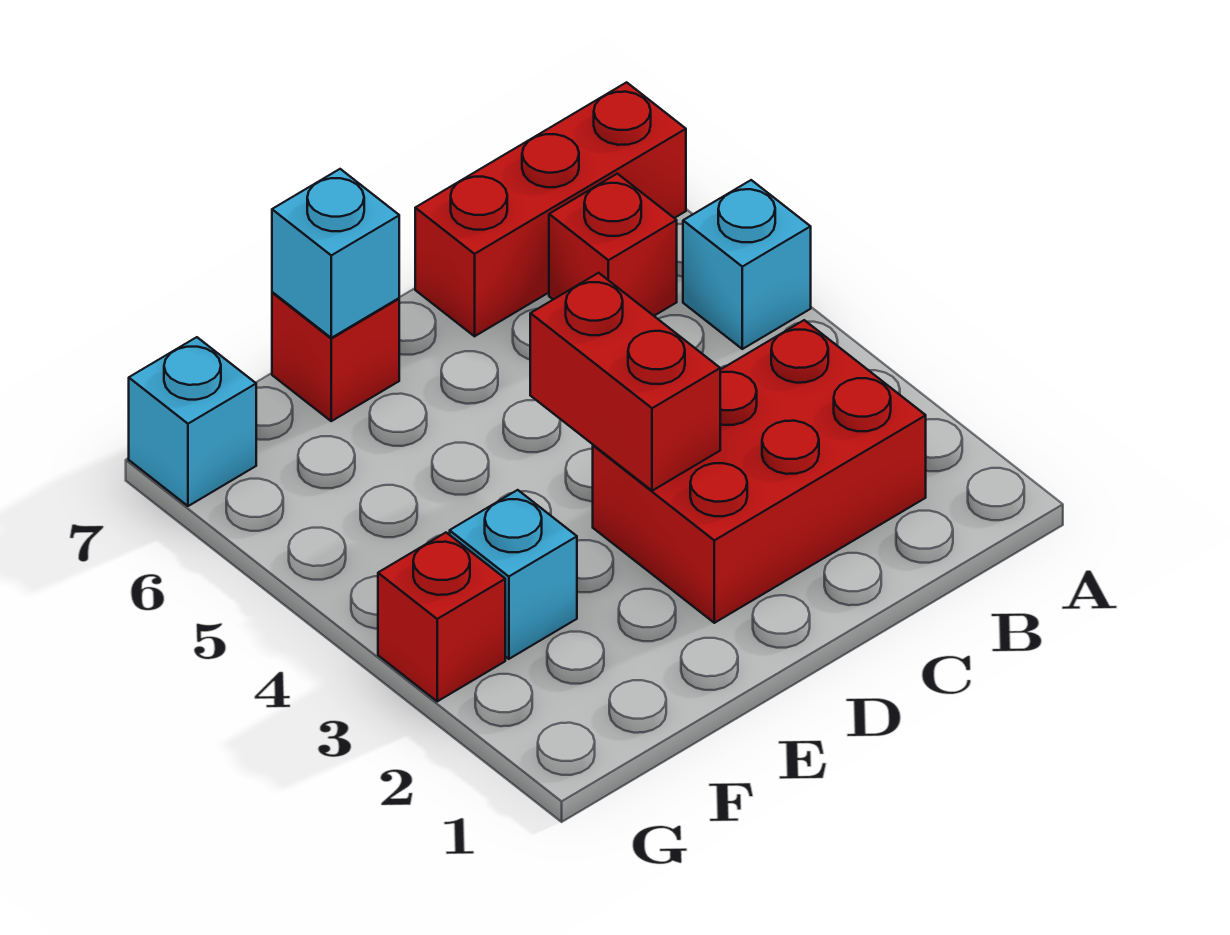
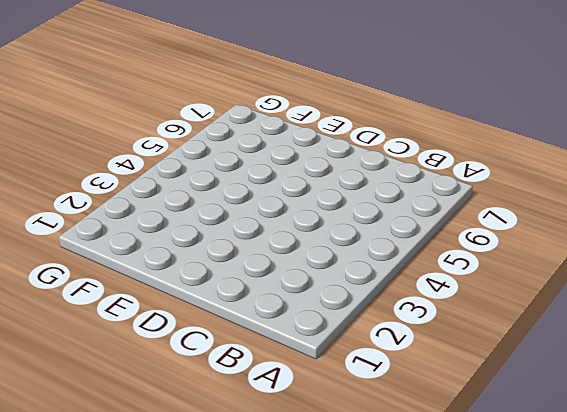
none -> cyan 1x1 brick [683,180,811,349]
none -> red 1x3 brick [415,82,686,336]

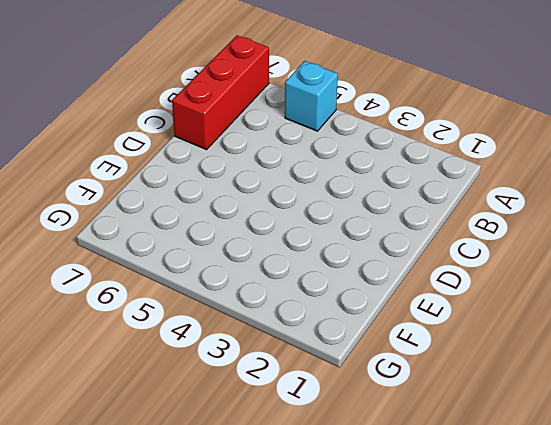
none -> red 2x3 brick [593,320,926,623]
none -> red 1x1 brick [549,174,677,316]

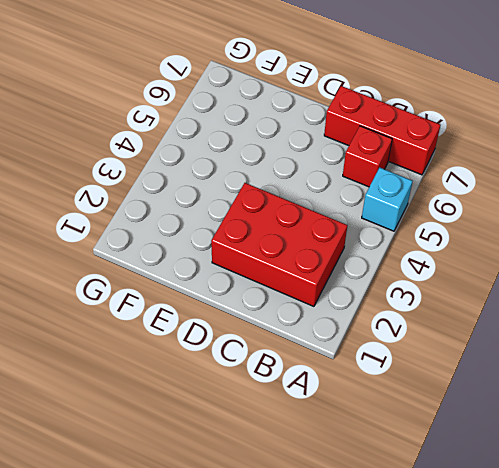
none -> red 1x1 brick [272,292,399,421]
none -> cyan 1x1 brick [450,490,577,659]

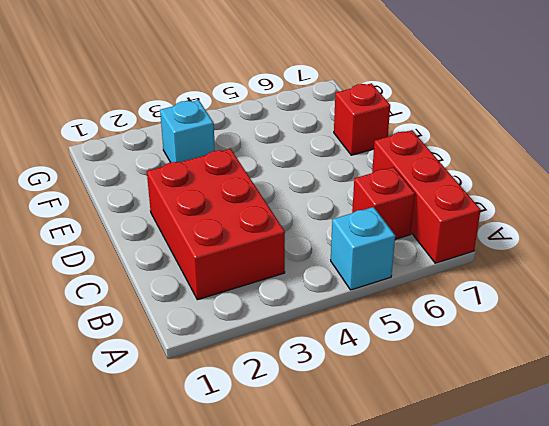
none -> red 1x1 brick [378,533,505,701]
none -> cyan 1x1 brick [129,337,256,506]

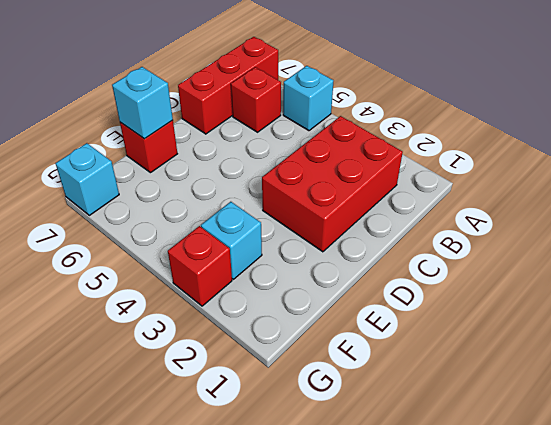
none -> red 1x2 brick [530,273,720,491]

